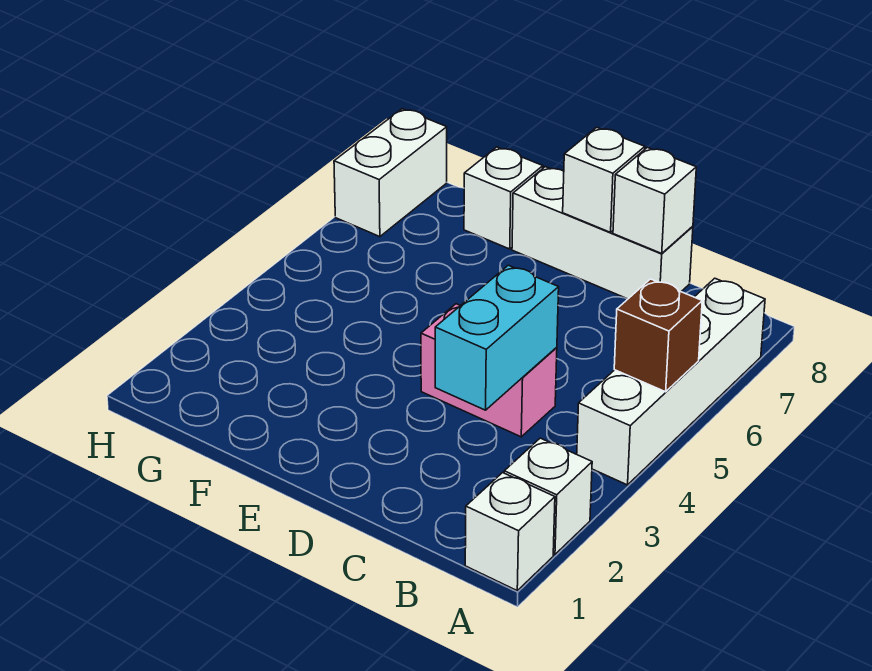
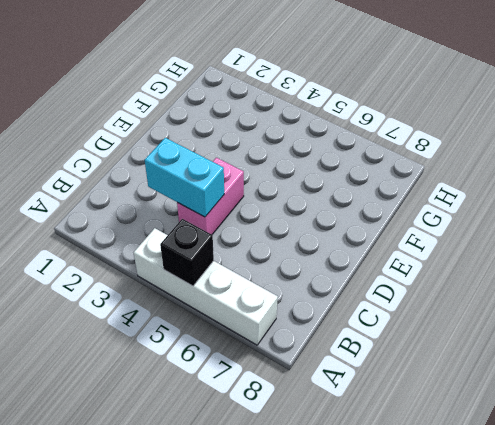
black 1x1 brick [160,219,214,286] -> brown 1x1 brick [614,279,702,392]
none -> white 1x1 brick [465,473,555,590]
none -> white 1x1 brick [504,438,592,554]

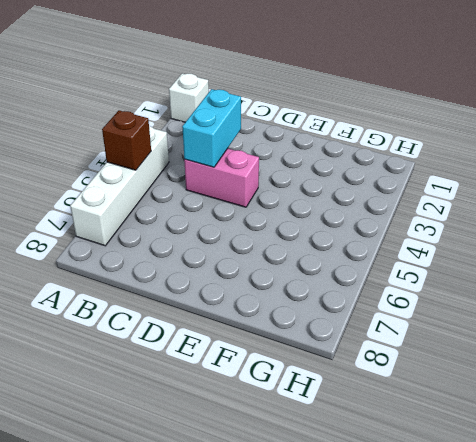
none -> white 1x1 brick [504,438,592,554]
none -> white 1x3 brick [512,167,693,299]

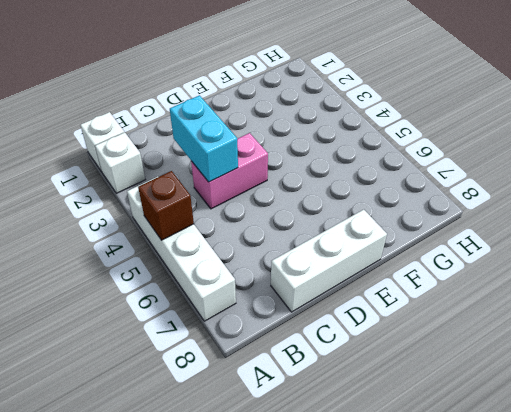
none -> white 1x1 brick [464,147,543,249]
none -> white 1x2 brick [334,109,447,237]

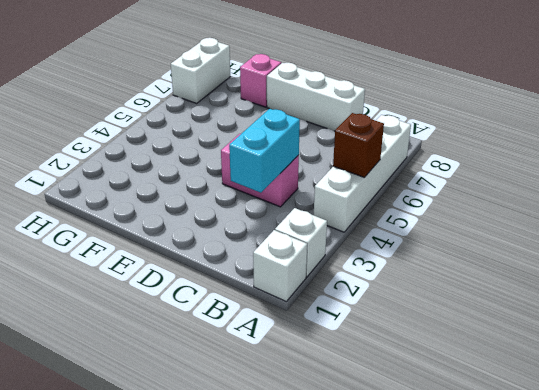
pink 1x1 brick [240,54,281,107] -> white 1x1 brick [464,147,543,249]
none -> white 1x1 brick [613,148,696,253]
none -> white 1x1 brick [563,127,645,232]

